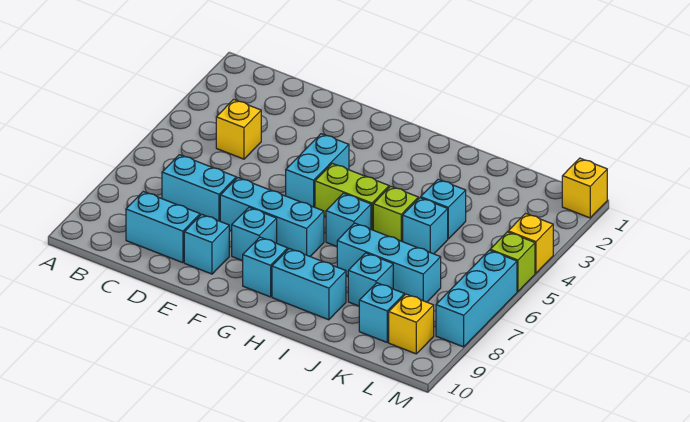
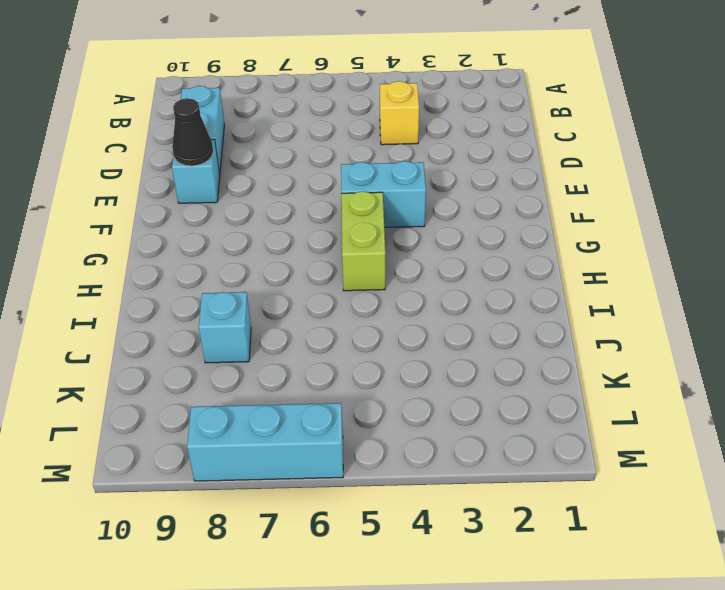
black 1x1 cone [172,98,213,166] -> none
none -> cyan 1x2 brick [162,155,236,221]
none -> cyan 1x3 brick [220,178,324,256]
none -> cyan 1x1 brick [232,207,277,261]

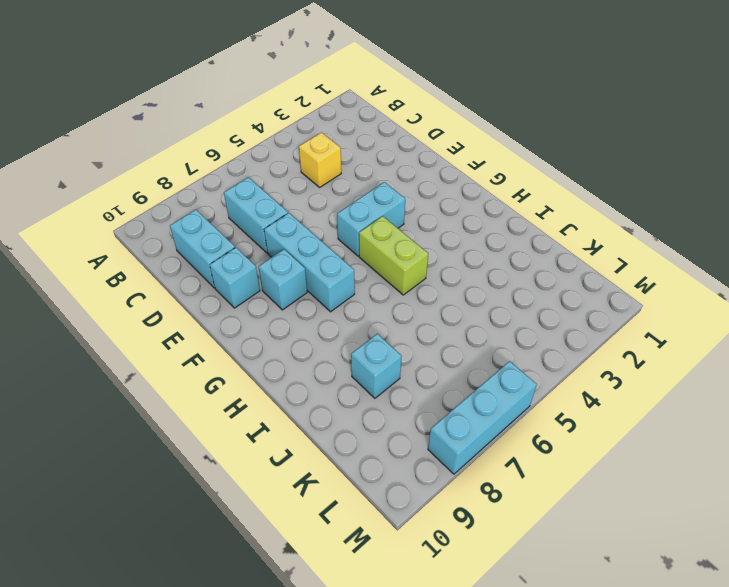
none -> cyan 1x1 brick [243,237,288,297]
none -> cyan 1x1 brick [326,193,371,246]
none -> cyan 1x2 brick [272,249,346,320]

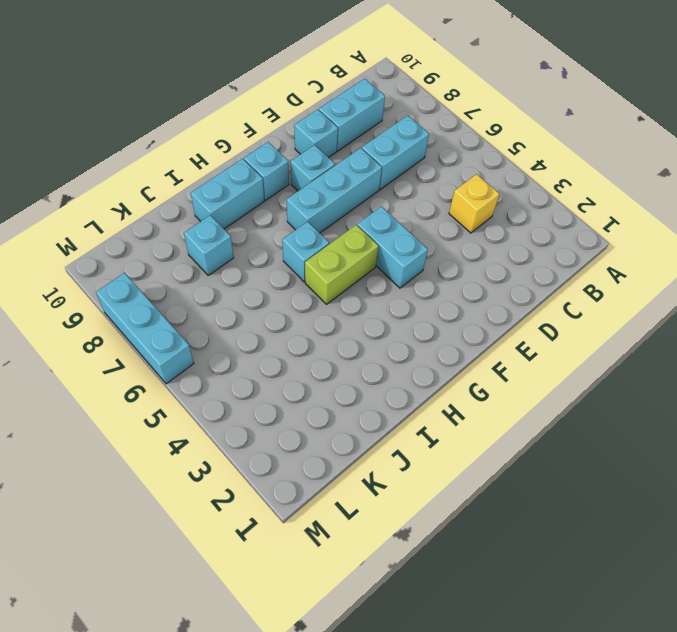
none -> lime 1x1 brick [373,186,418,242]
none -> cyan 1x3 brick [337,223,441,302]
none -> cyan 1x1 brick [421,179,466,239]

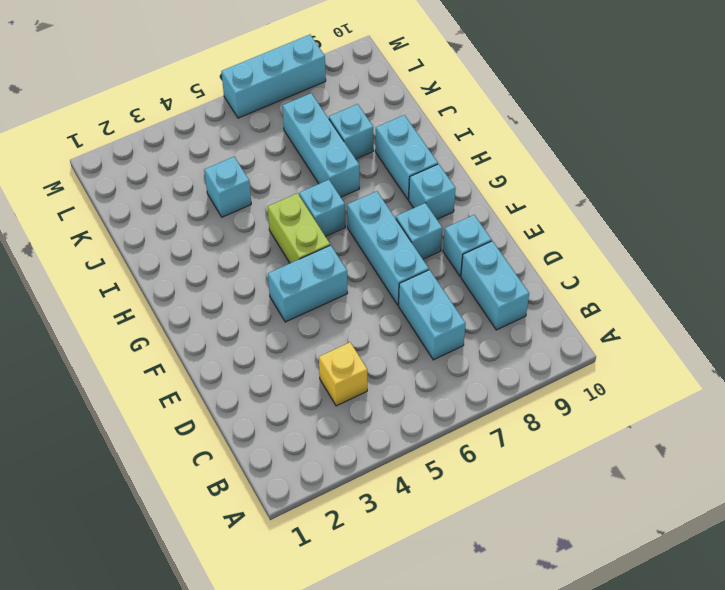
none -> lime 1x1 brick [373,186,418,242]
none -> cyan 1x1 brick [403,198,448,254]
none -> cyan 1x1 brick [359,283,404,342]

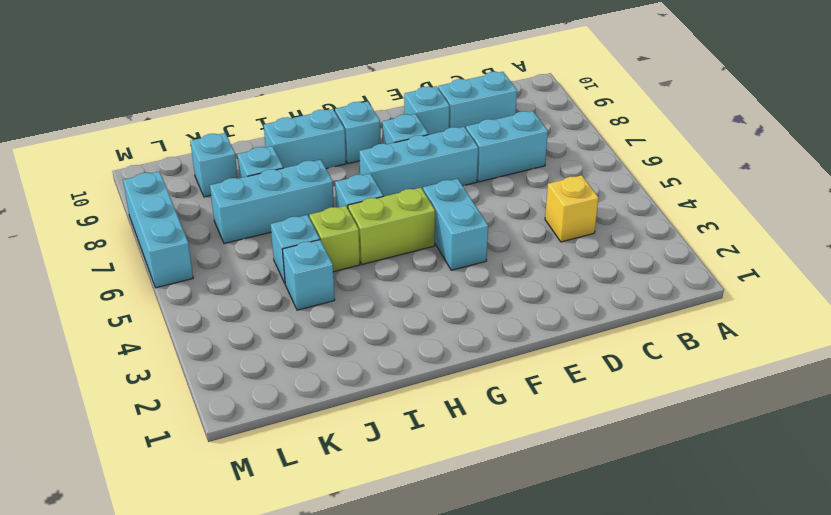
none -> yellow 1x1 brick [389,294,434,354]
none -> yellow 1x1 brick [562,158,607,218]
none -> yellow 1x1 brick [508,214,553,273]

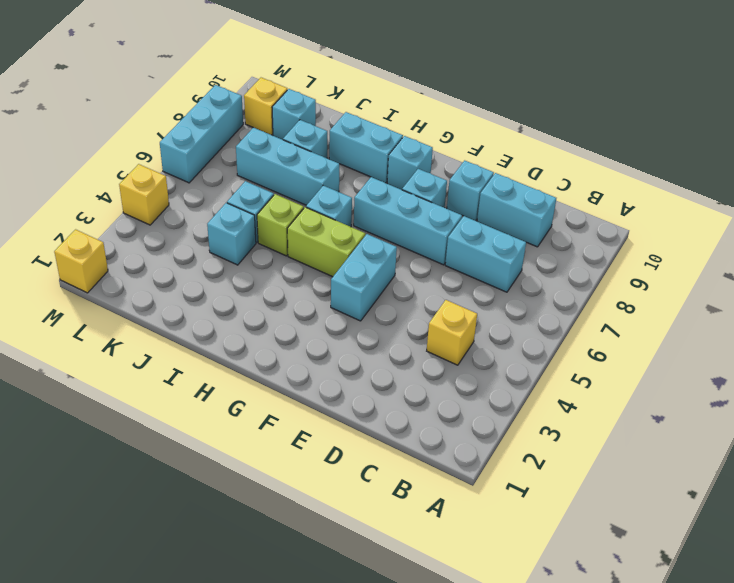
none -> lime 1x1 brick [490,232,535,292]

